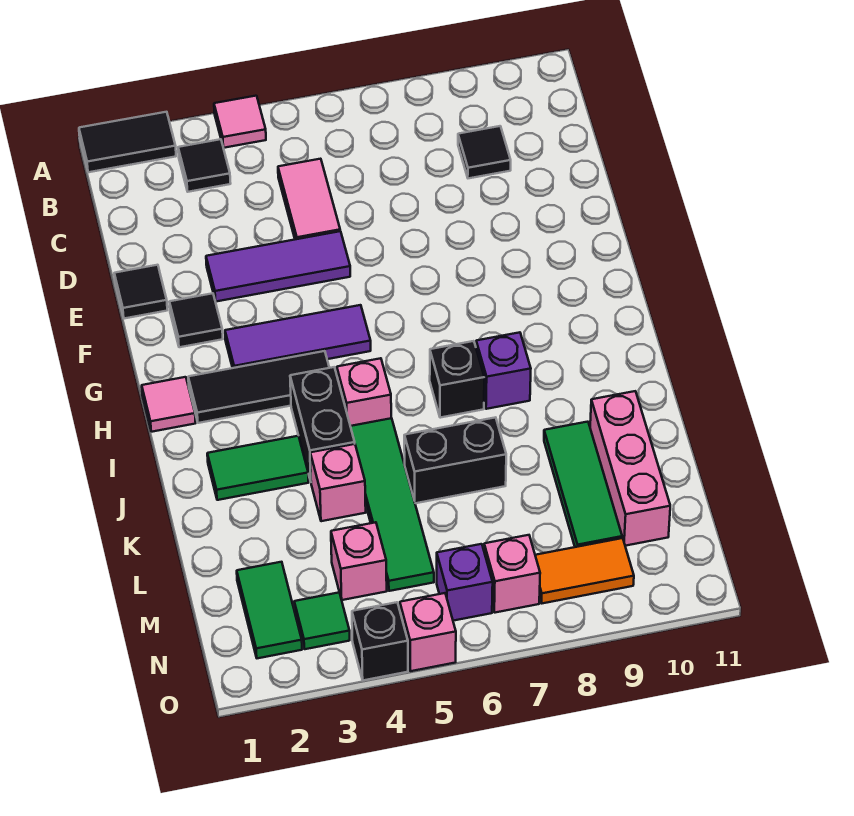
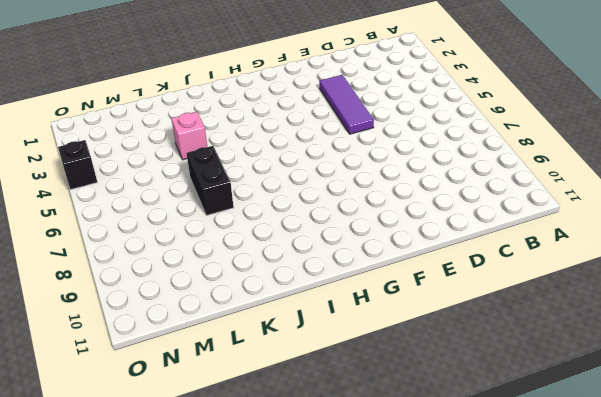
none -> black 1x2 tile [79,112,176,172]
none -> pink 1x1 tile [214,96,266,148]
none -> black 1x1 tile [178,139,231,192]

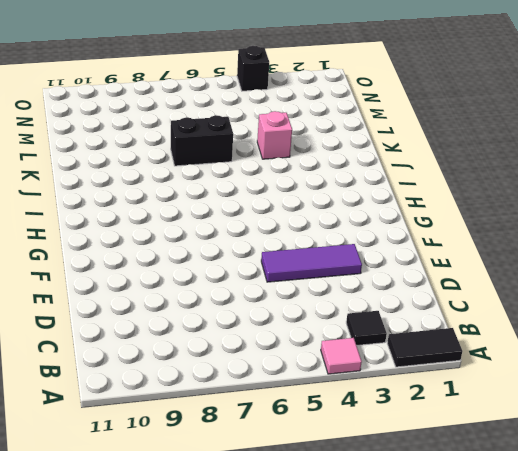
none -> pink 1x2 tile [278,159,340,239]
none -> black 1x1 tile [458,126,511,178]
none -> black 1x1 tile [114,265,167,319]

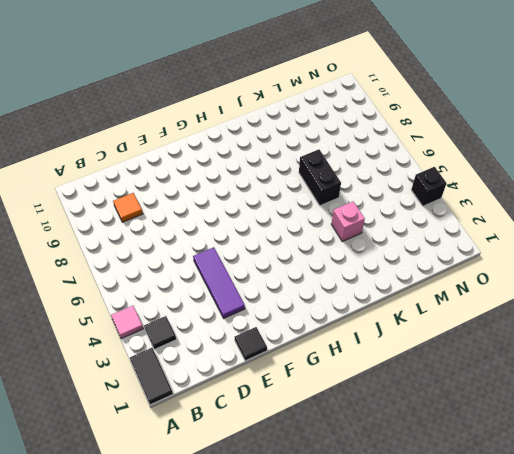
orange 1x1 tile [113,193,143,222] -> black 1x1 tile [458,126,511,178]
none -> pink 1x2 tile [278,159,340,239]
none -> black 1x1 tile [170,293,223,347]
none -> purple 1x3 tile [225,305,371,368]

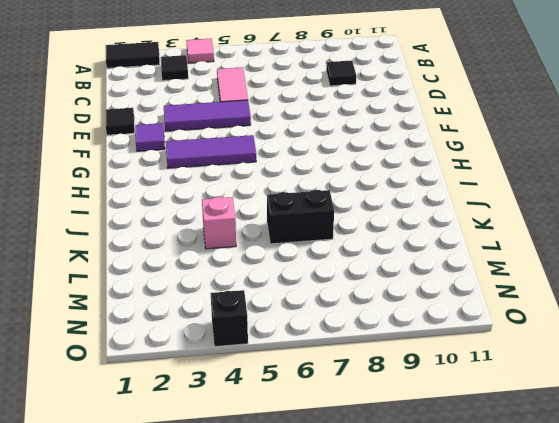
purple 1x1 tile [135,123,165,151] -> black 1x1 tile [170,293,223,347]
none -> pink 1x1 tile [142,377,196,432]
none -> black 1x3 tile [188,351,329,423]
none -> black 1x2 brick [290,367,355,481]

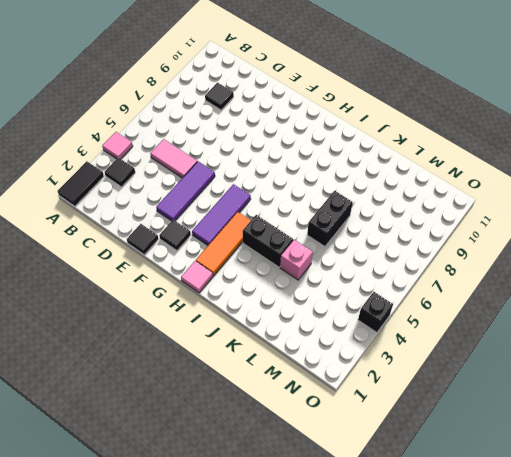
orange 1x3 tile [196,212,251,276] -> black 1x3 tile [188,351,329,423]
none -> pink 1x1 brick [337,358,391,426]
none -> black 1x1 brick [430,341,484,418]
none -> purple 1x1 brick [476,332,531,409]

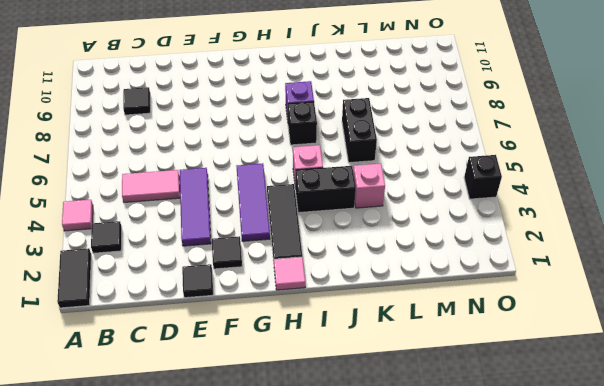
none -> green 1x2 tile [207,436,309,500]
none -> green 1x4 tile [350,418,434,591]
none -> green 1x3 tile [544,422,622,547]

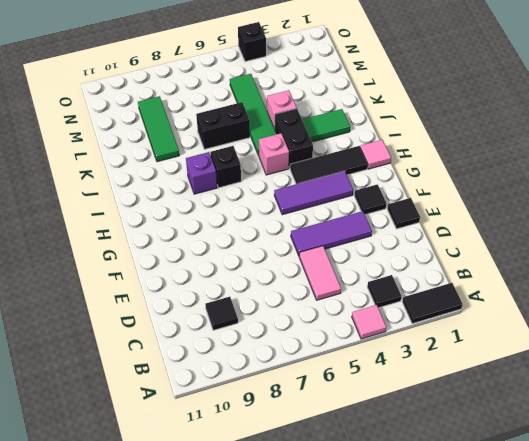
none -> pink 1x3 brick [590,391,670,546]
none -> green 1x2 tile [237,562,302,658]
none -> pink 1x1 brick [331,522,387,600]

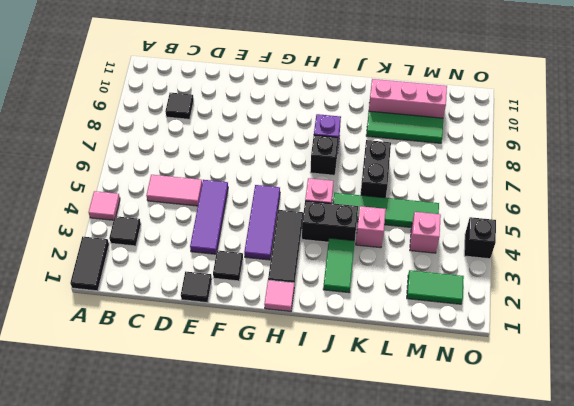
none -> green 1x1 tile [294,592,350,649]
none -> purple 1x1 brick [437,544,493,621]
none -> pink 1x1 brick [484,535,540,613]

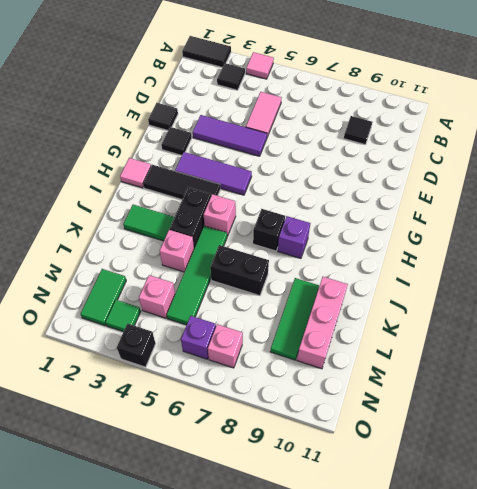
none -> orange 1x2 tile [535,538,634,603]
none -> pink 1x1 brick [400,593,456,671]

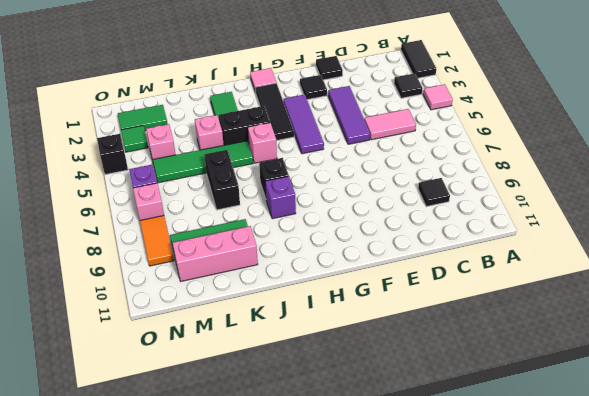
none -> pink 1x1 brick [400,593,456,671]

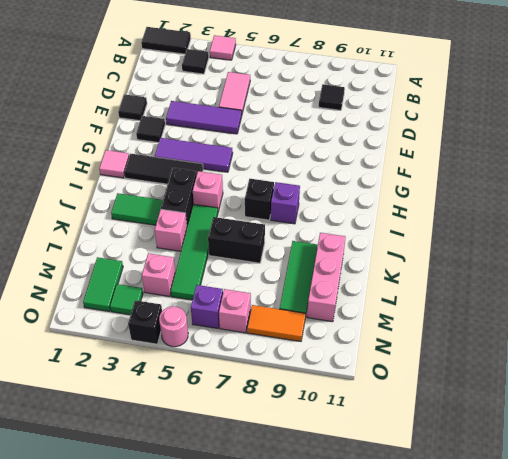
pink 1x1 round brick [159,307,188,347] -> pink 1x1 brick [400,593,456,671]

